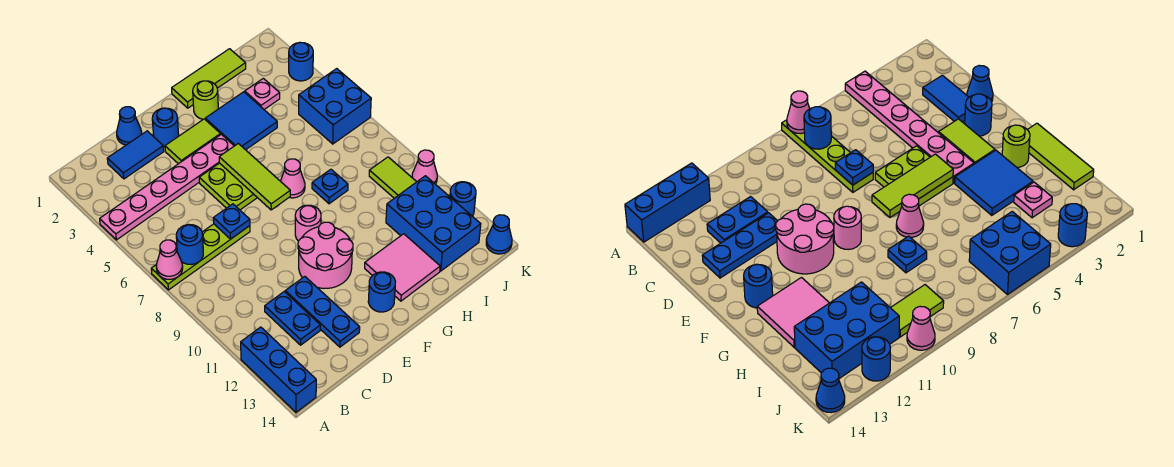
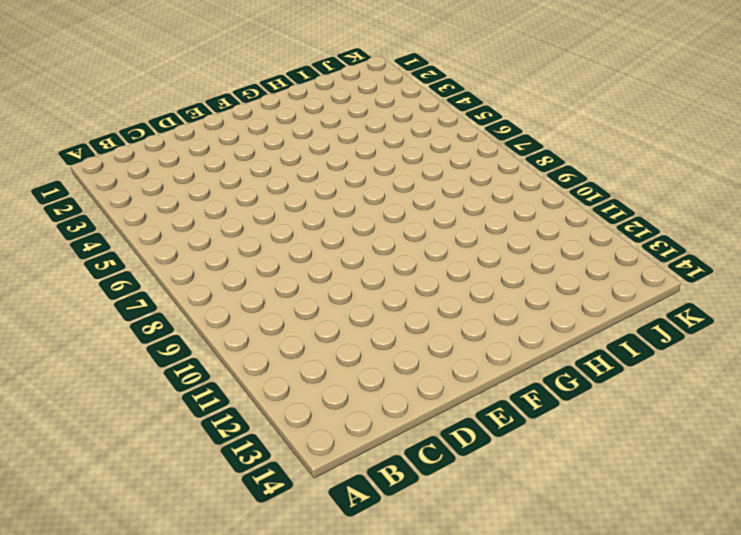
none -> pink 1x6 plate [100,134,234,240]
none -> lime 1x4 plate [151,224,250,290]
none -> blue 1x3 brick [241,327,316,412]
none -> blue 1x2 tile [107,131,164,179]

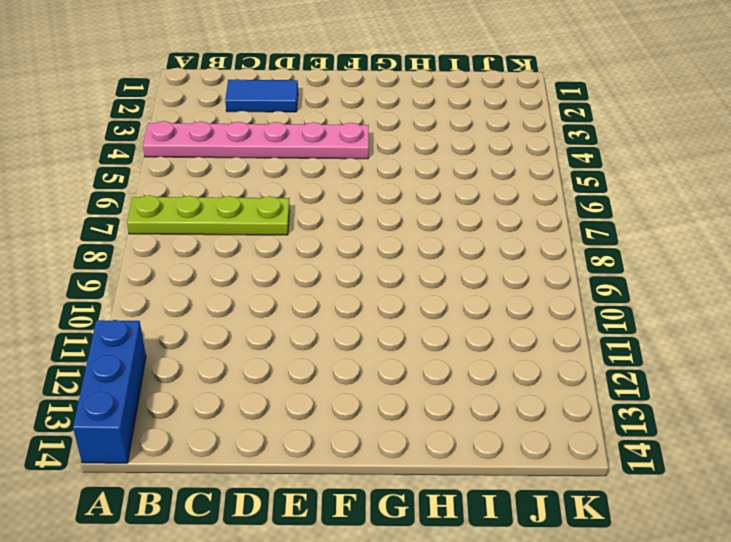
none -> blue 1x2 plate [265,291,320,345]
none -> blue 1x1 cone [117,107,142,145]
none -> blue 1x3 plate [285,277,360,347]
none -> blue 1x1 round brick [152,108,179,147]

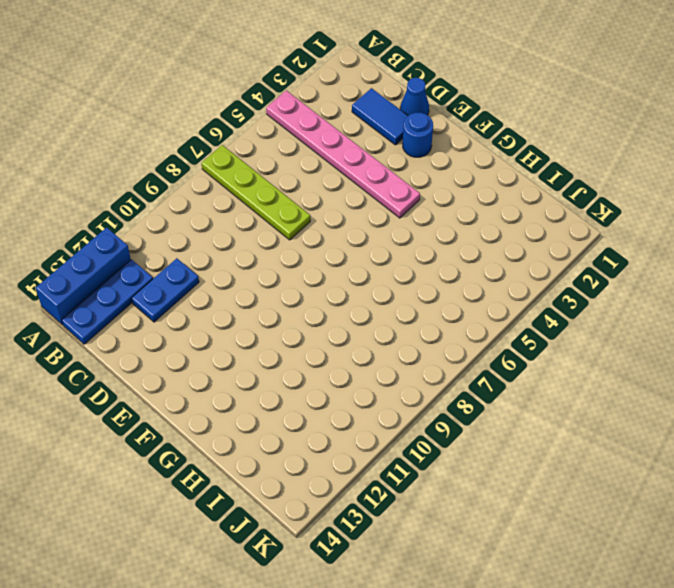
blue 1x3 plate [62,260,153,344] -> blue 1x3 plate moved to [285,277,360,347]
none -> lime 1x2 tile [165,119,221,164]
none -> lime 2x2 plate [199,163,257,210]
none -> pink 2x2 round brick [298,222,353,288]
none -> pink 1x1 round brick [295,205,321,241]

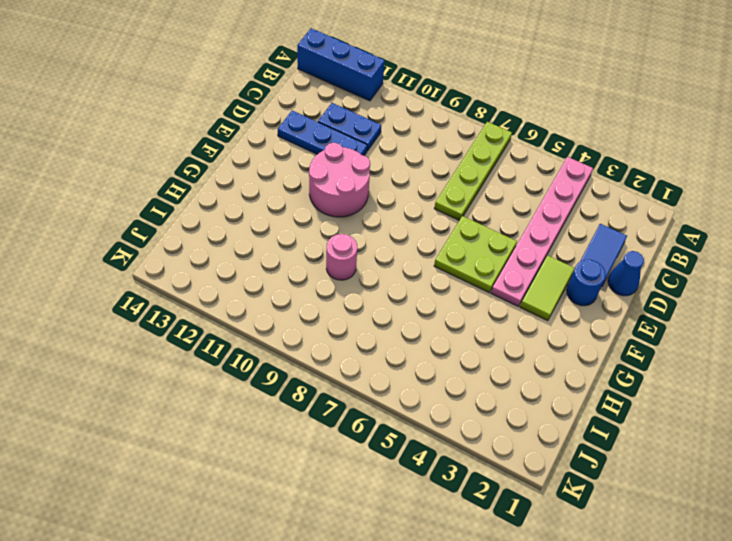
pink 1x1 round brick [326,234,357,280] -> pink 1x1 round brick moved to [295,205,321,241]
none -> blue 1x1 round brick [368,272,395,312]
none -> lime 1x3 tile [172,49,246,108]
none -> lime 1x1 round brick [193,81,218,119]
none -> blue 2x2 tile [205,92,277,150]

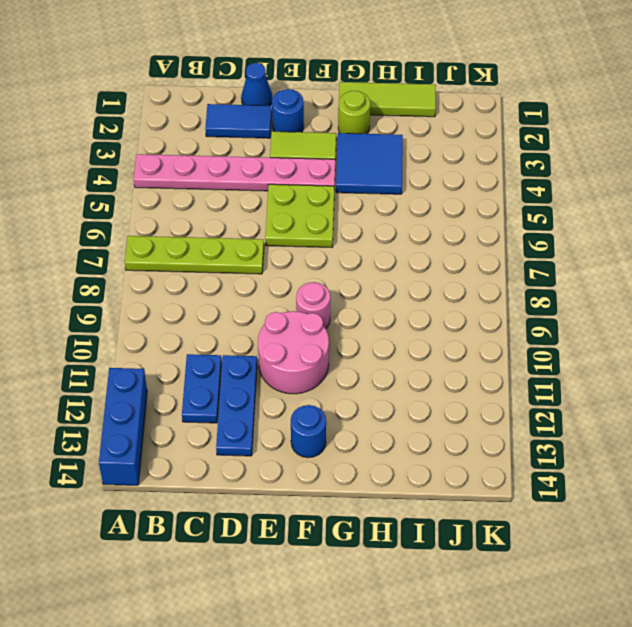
none -> pink 1x1 cone [281,159,305,198]
none -> pink 2x2 tile [365,234,440,301]
none -> blue 1x1 plate [312,169,348,204]
none -> pink 1x1 plate [245,78,280,109]

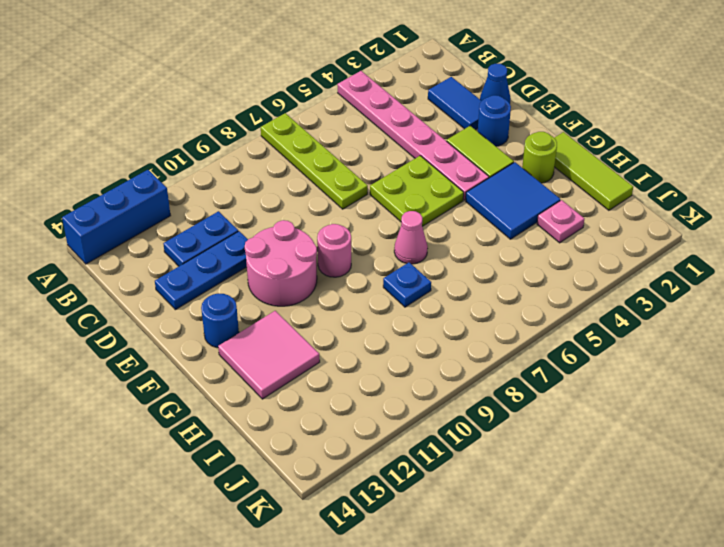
none -> blue 2x3 brick [386,176,481,271]
none -> blue 2x2 brick [299,69,371,144]
none -> lime 1x2 tile [369,157,416,198]
none -> blue 1x1 round brick [289,42,313,81]

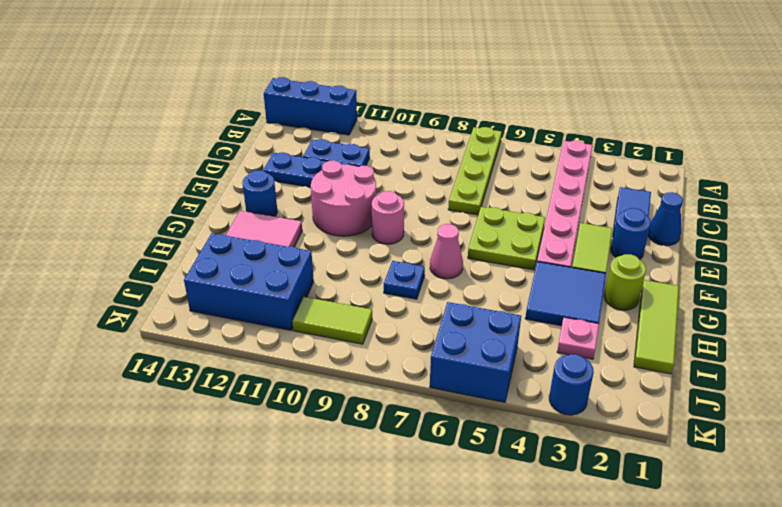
none -> pink 1x1 cone [412,150,437,184]
none -> blue 1x1 round brick [450,182,476,216]
none -> blue 1x1 cone [486,215,512,254]
none -> pink 1x1 cone [156,240,183,279]

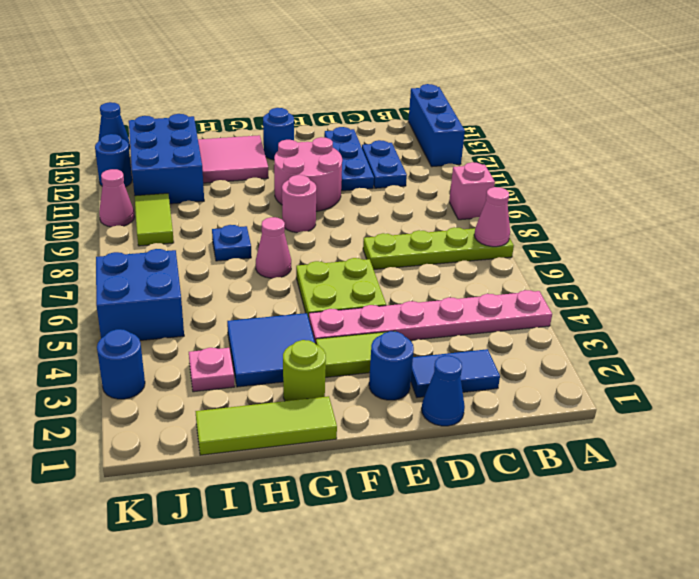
pink 1x1 brick [449,162,495,220] -> none
none -> blue 1x1 round brick [176,224,203,264]
none -> blue 1x1 plate [213,204,250,239]
none -> lime 1x3 tile [219,143,290,210]

